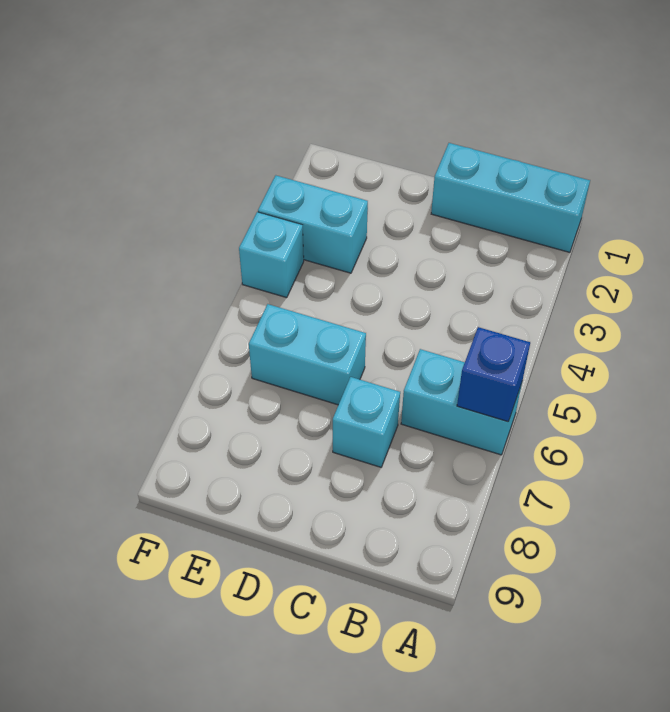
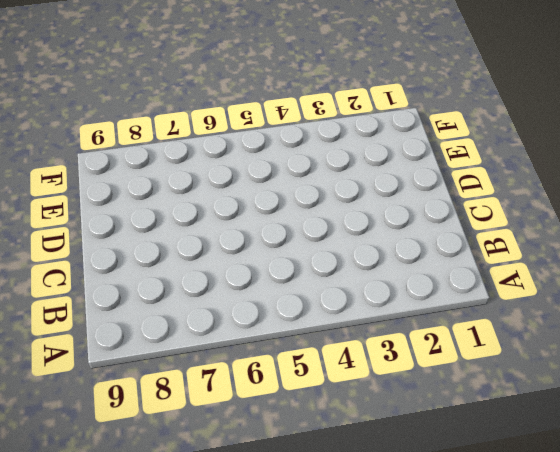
none -> cyan 1x3 brick [431,143,590,252]
none -> cyan 1x2 brick [401,349,522,455]

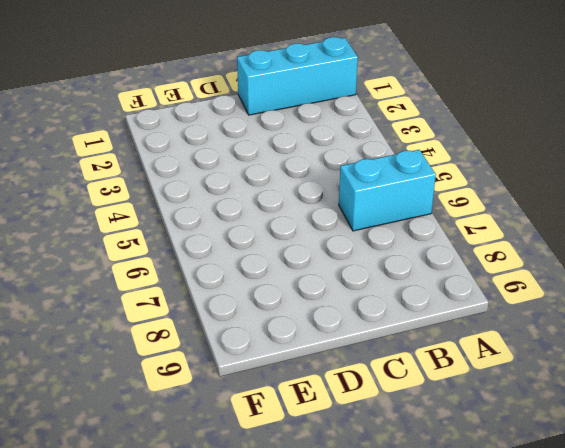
none -> cyan 1x1 brick [333,377,400,467]
none -> cyan 1x2 brick [249,304,366,405]

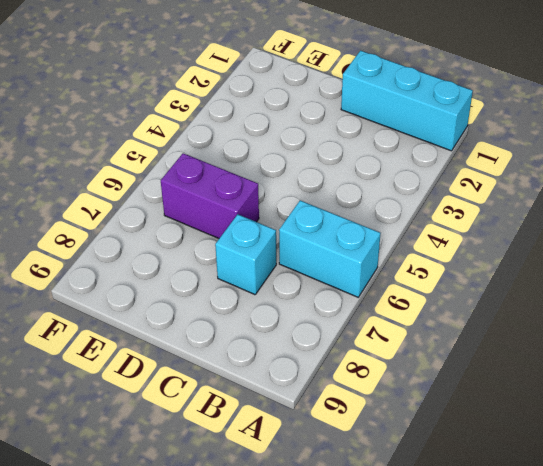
purple 1x2 brick [161,153,259,238] -> cyan 1x2 brick [249,304,366,405]
none -> cyan 1x2 brick [258,176,368,273]
none -> cyan 1x1 brick [239,212,304,298]

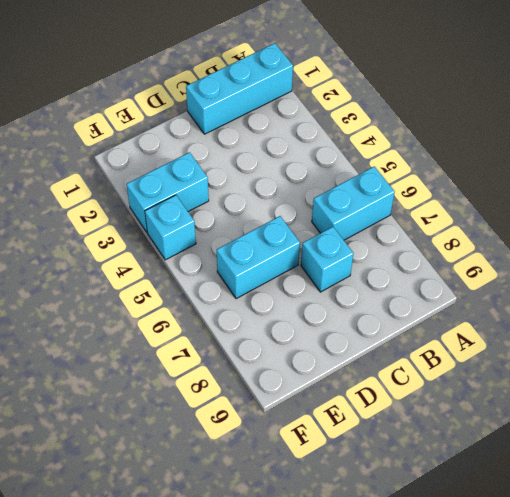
none -> blue 1x1 brick [457,327,530,421]

